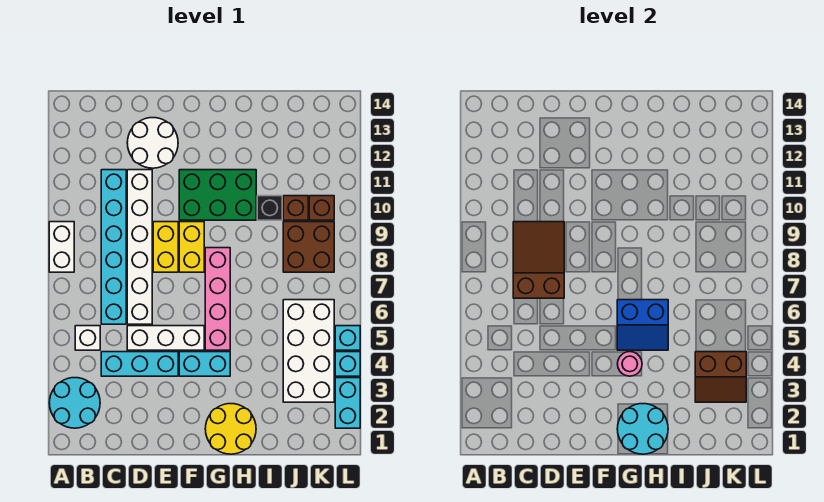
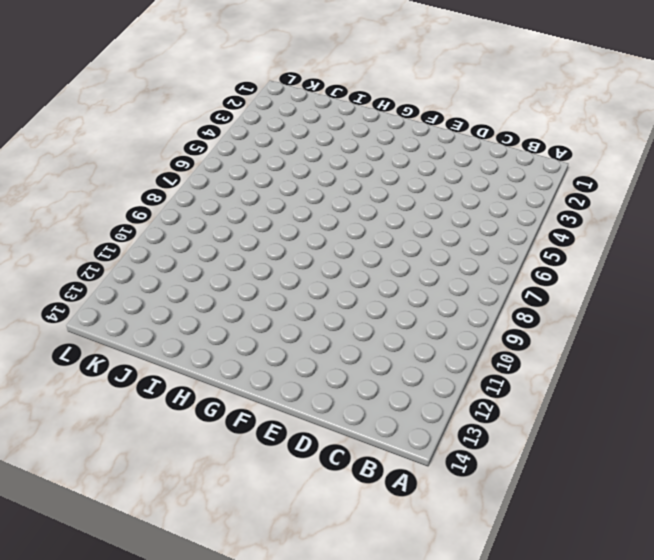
none -> cyan 2x2 round brick [49,378,100,428]
none -> white 1x2 brick [49,222,74,272]
none -> white 1x1 brick [75,326,100,350]

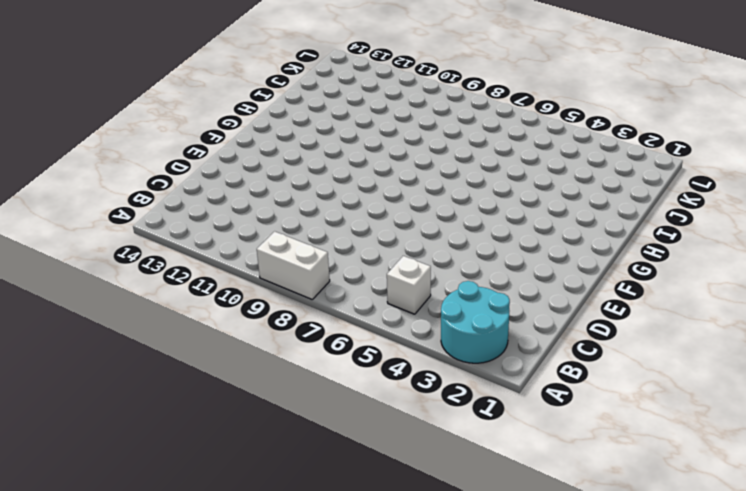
none -> cyan 1x3 brick [101,352,178,376]
none -> cyan 1x6 brick [101,170,126,324]
none -> white 1x3 brick [127,326,204,350]

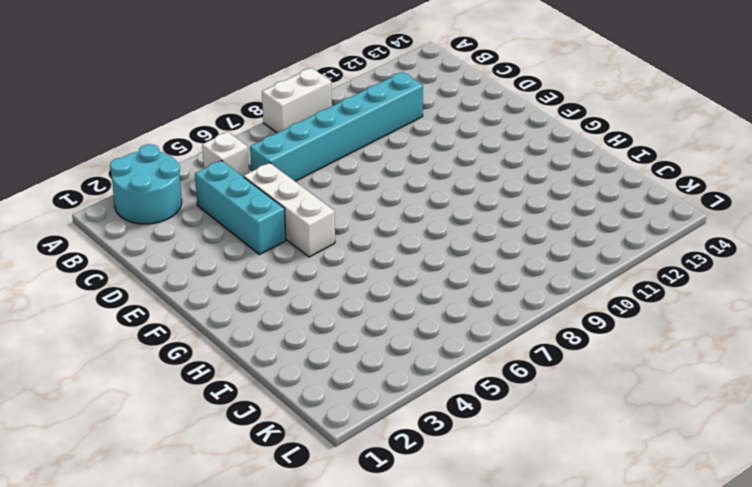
none -> white 1x6 brick [127,170,152,324]
none -> white 2x2 round brick [127,118,178,168]
none -> yellow 1x2 brick [153,222,178,272]

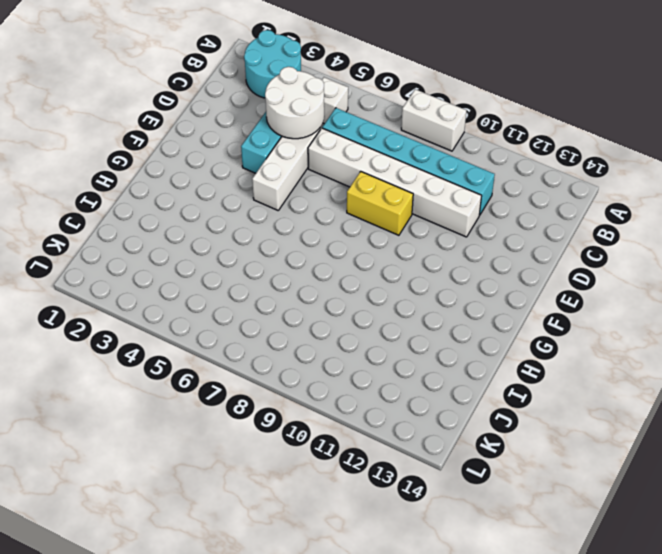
white 2x2 round brick [265,67,324,139] -> white 2x2 round brick moved to [127,118,178,168]
none -> cyan 1x2 brick [179,352,230,376]
none -> yellow 1x2 brick [179,222,204,272]
none -> green 2x3 brick [179,170,256,220]

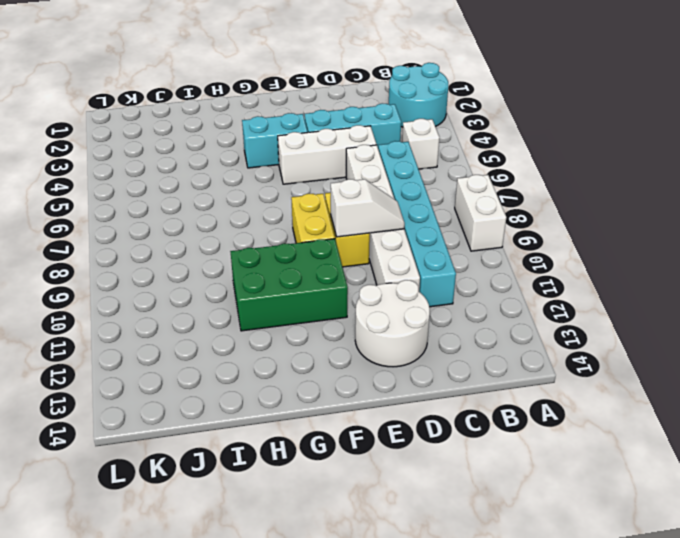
white 1x2 slope [331,179,405,237] -> brown 2x3 slope [513,222,564,298]
none -> yellow 2x2 round brick [205,404,256,454]
none -> pink 1x4 brick [205,248,230,350]
none -> black 1x1 brick [257,196,282,220]

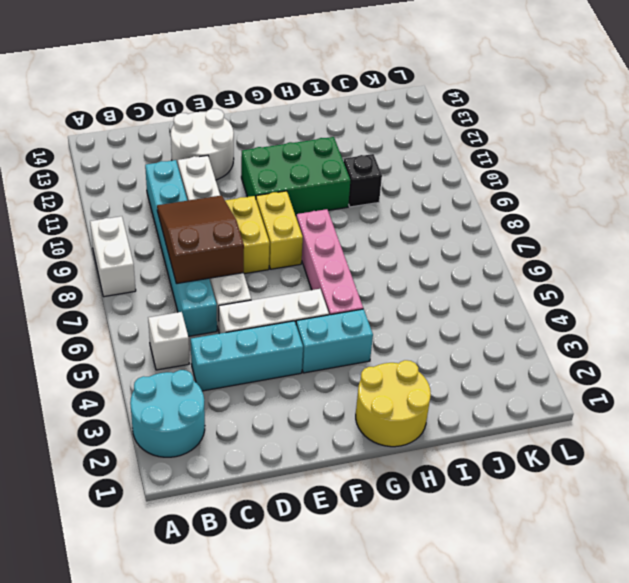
none -> white 2x4 brick [283,300,334,402]
none -> brown 2x2 brick [283,222,334,272]
none -> brown 1x1 brick [283,196,308,220]

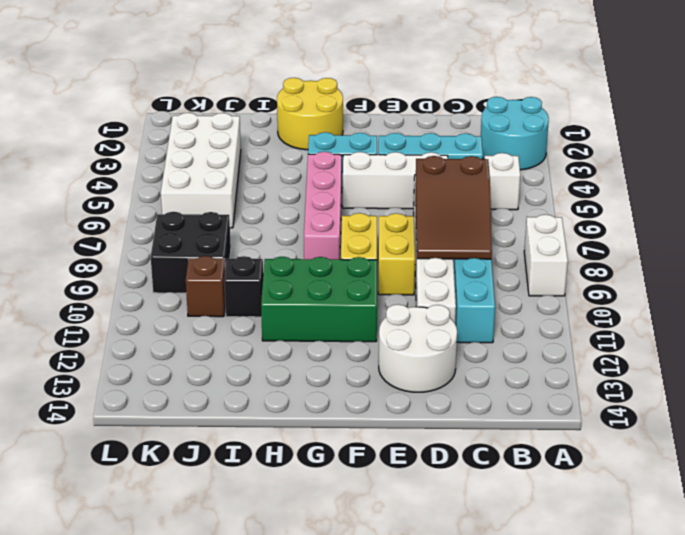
black 2x2 brick [151,212,231,293] -> brown 2x2 brick [283,222,334,272]
none -> brown 1x1 brick [309,196,334,220]
none -> cyan 1x2 brick [335,378,360,428]
none -> cyan 1x1 brick [335,352,360,376]

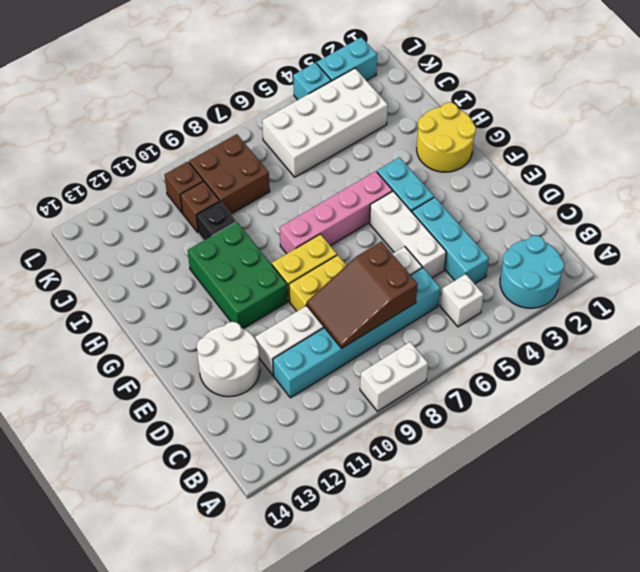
none -> cyan 1x1 brick [335,326,360,350]
none -> cyan 2x2 round brick [617,404,668,454]
none -> pink 1x1 round brick [618,352,642,376]

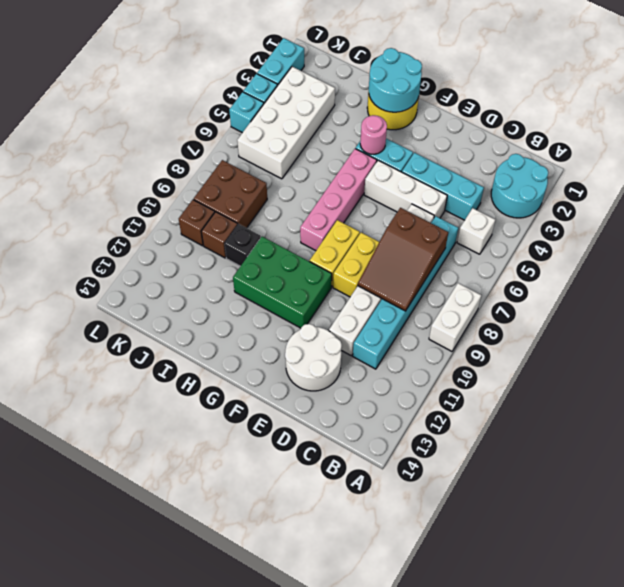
none -> blue 2x2 slope [617,300,668,350]
none -> brown 2x2 slope [695,352,746,402]

